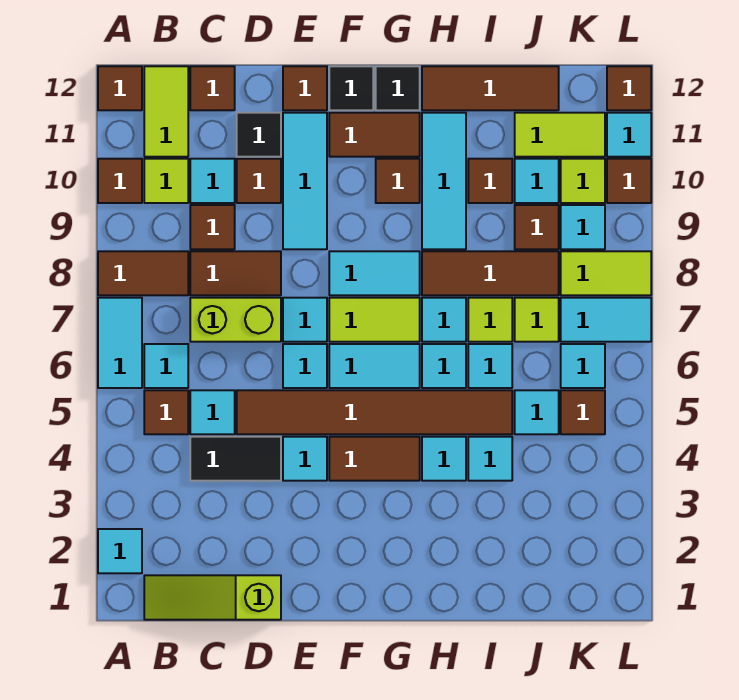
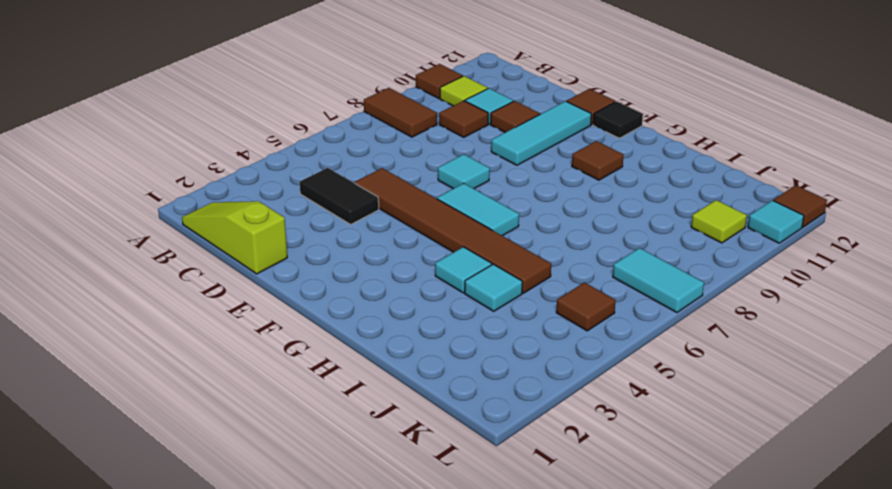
none -> cyan 1x1 tile [98,529,142,573]
none -> cyan 1x2 tile [98,298,142,388]
none -> brown 1x1 tile [98,66,142,110]
none -> brown 1x1 tile [144,390,188,434]

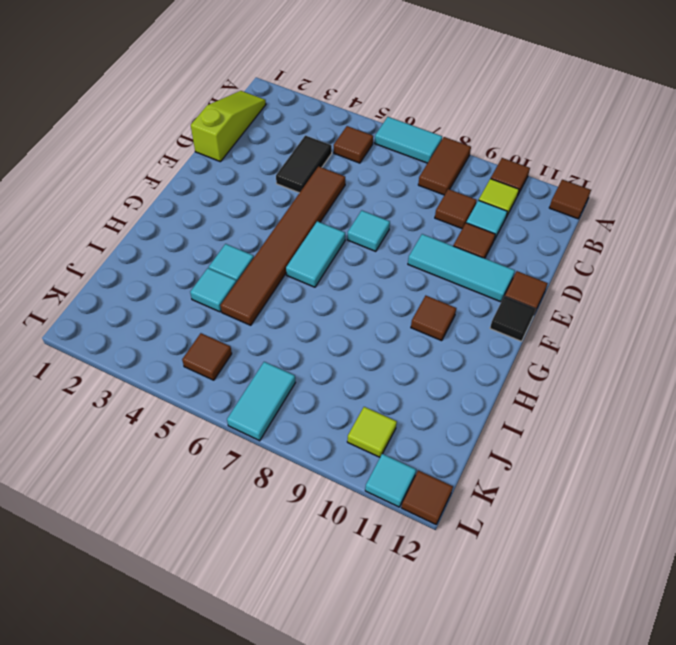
none -> cyan 1x1 tile [98,529,142,573]
none -> cyan 1x1 tile [144,344,188,388]
none -> lime 1x2 tile [144,66,188,157]
none -> cyan 1x1 tile [190,390,235,434]

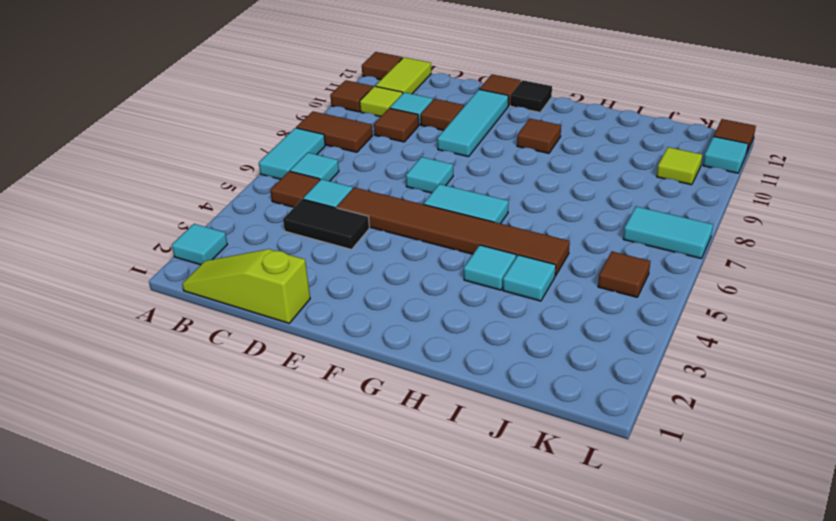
none -> lime 1x2 brick [190,298,281,342]
none -> brown 1x2 tile [190,251,281,295]
none -> brown 1x1 tile [190,66,235,110]
none -> black 1x1 tile [237,113,281,157]

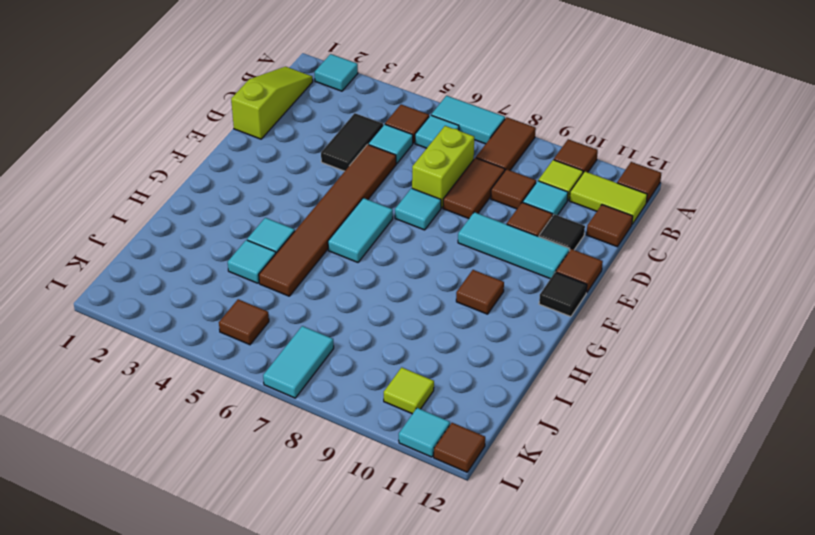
none -> cyan 1x1 tile [283,437,327,481]
none -> cyan 1x1 tile [283,344,327,388]
none -> brown 1x2 tile [329,437,420,481]
none -> lime 1x2 tile [329,298,420,342]

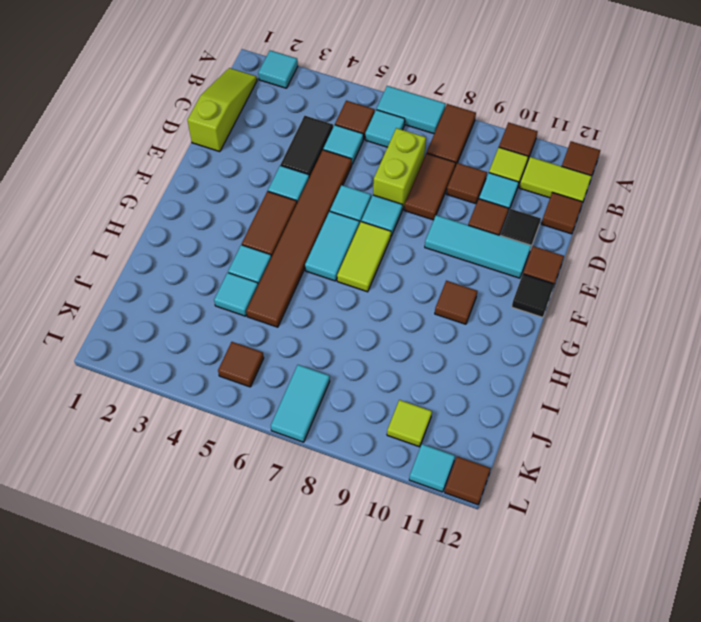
none -> cyan 1x2 tile [329,251,420,295]
none -> brown 1x2 tile [329,113,420,157]
none -> black 1x1 tile [376,66,420,110]
none -> cyan 1x1 tile [422,344,466,388]

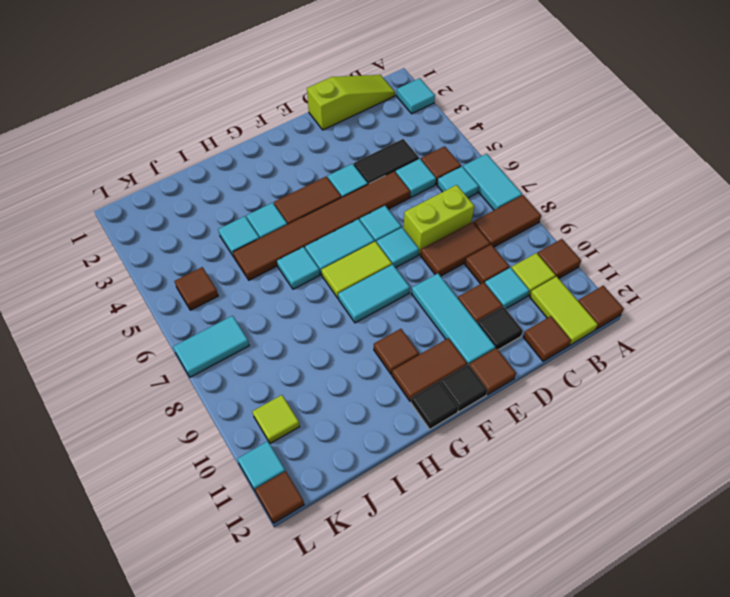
none -> cyan 1x1 tile [422,298,466,342]
none -> brown 1x3 tile [422,251,559,295]
none -> cyan 1x3 tile [422,113,466,249]
none -> brown 1x3 tile [422,66,559,110]

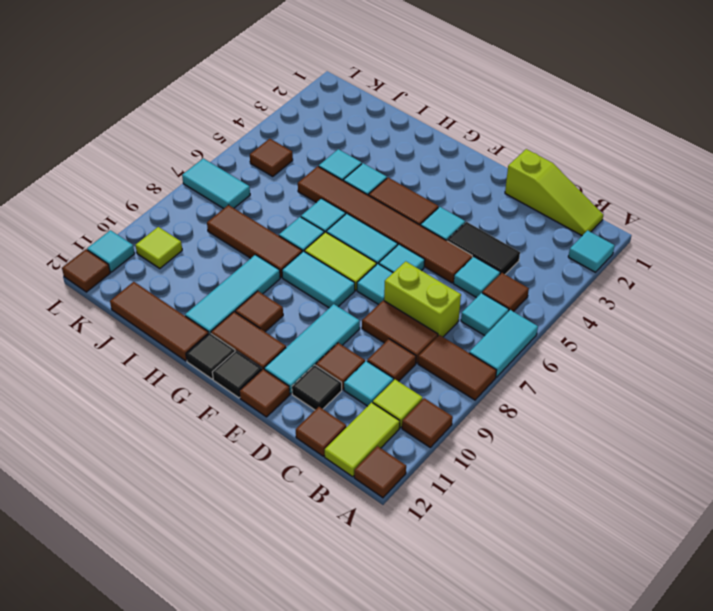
none -> cyan 1x1 tile [468,344,512,388]
none -> lime 1x1 tile [468,298,512,342]
none -> brown 1x1 tile [468,159,512,203]
none -> cyan 1x1 tile [515,390,559,434]

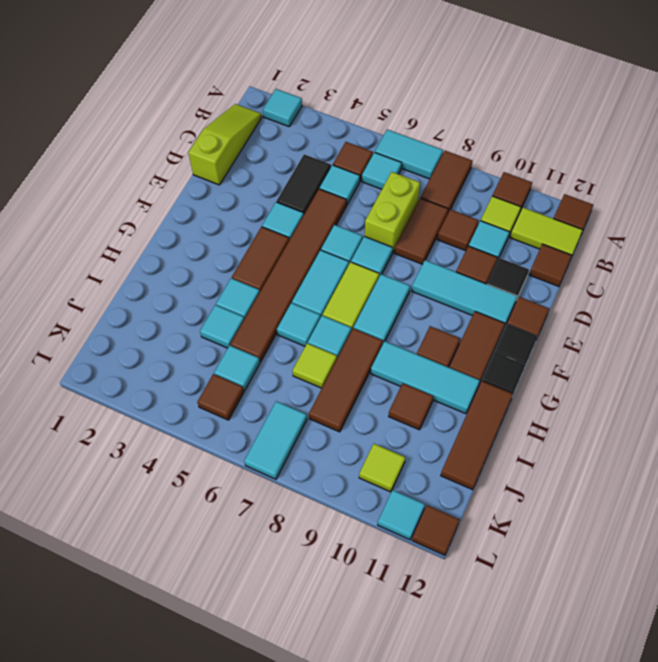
none -> cyan 1x1 tile [468,344,512,388]
none -> lime 1x1 tile [515,298,559,342]
none -> brown 1x1 tile [515,205,559,249]
none -> cyan 1x1 tile [515,159,559,203]

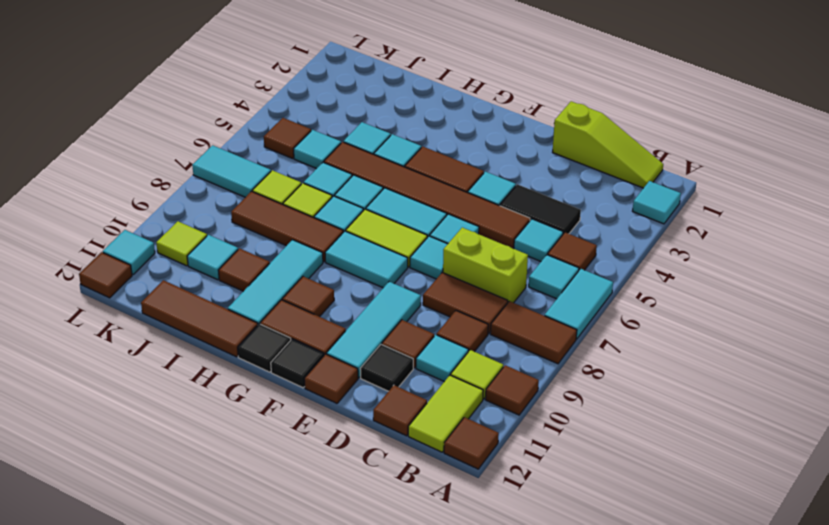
none -> brown 1x1 tile [515,205,559,249]
none -> lime 1x2 tile [515,113,605,157]
none -> cyan 1x1 tile [561,344,605,388]
none -> lime 1x2 tile [561,251,651,295]

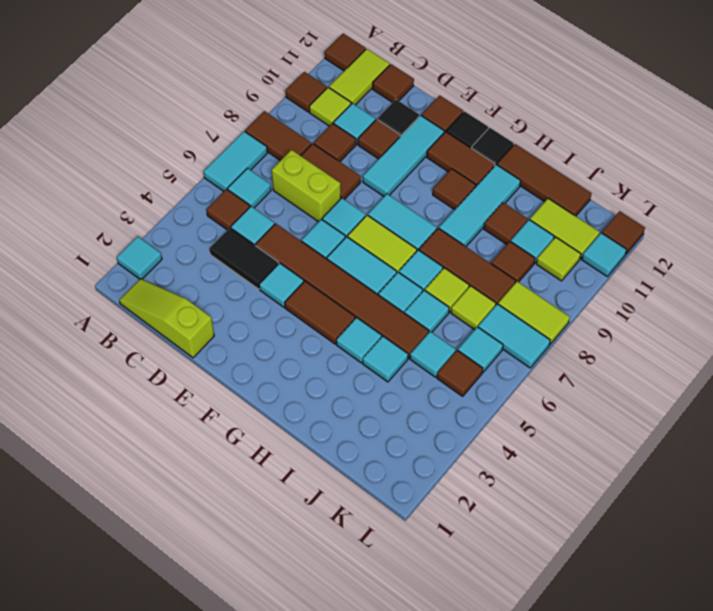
none -> cyan 1x1 tile [561,205,605,249]
none -> brown 1x1 tile [607,159,651,203]

